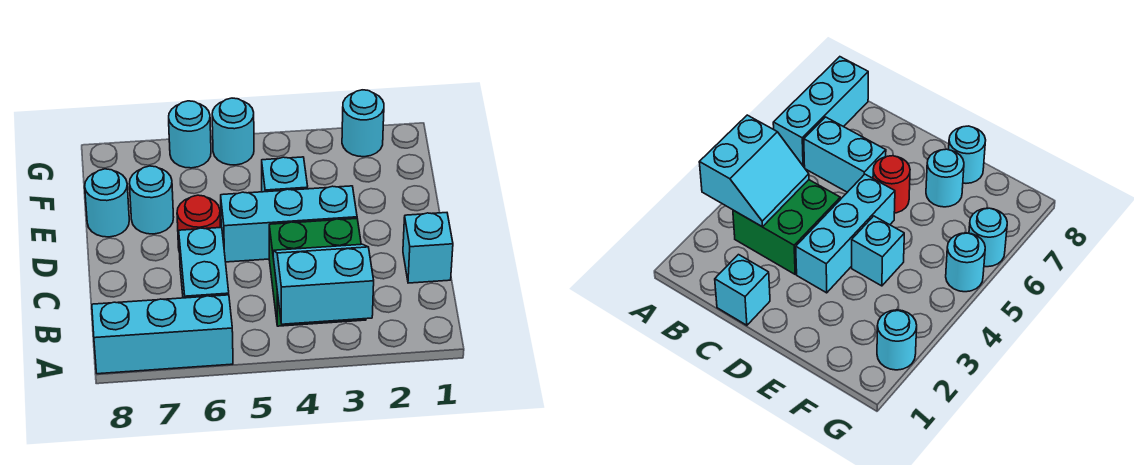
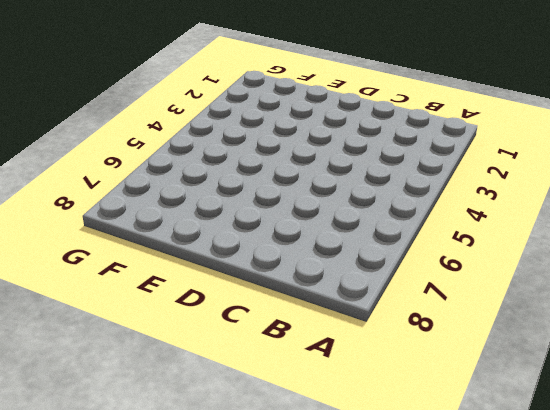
none -> cyan 1x3 brick [92,295,233,374]
none -> green 2x2 brick [269,218,366,326]
none -> cyan 1x2 brick [179,227,229,298]

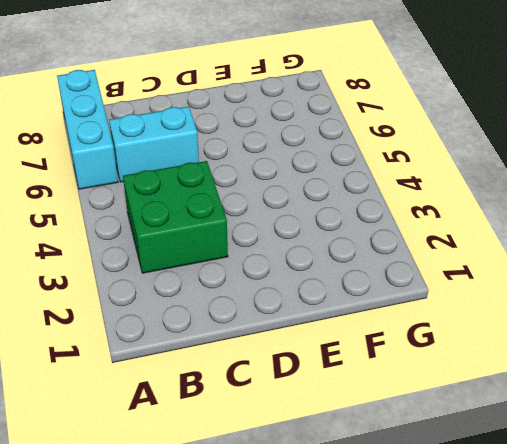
none -> cyan 1x1 brick [403,213,453,283]
none -> cyan 1x3 brick [221,186,357,262]
none -> red 1x1 round brick [177,195,220,248]

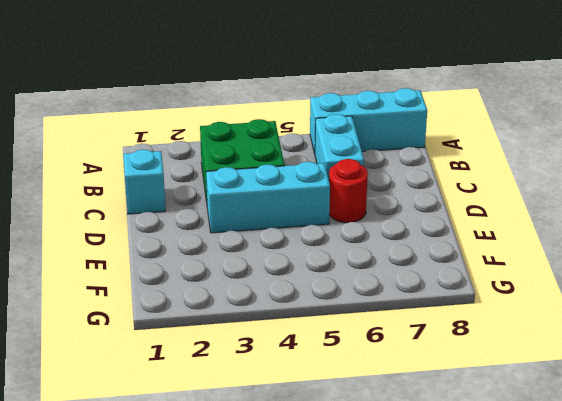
none -> cyan 1x1 brick [262,157,308,192]
none -> cyan 1x1 round brick [129,166,174,234]
none -> cyan 1x1 round brick [85,169,129,237]

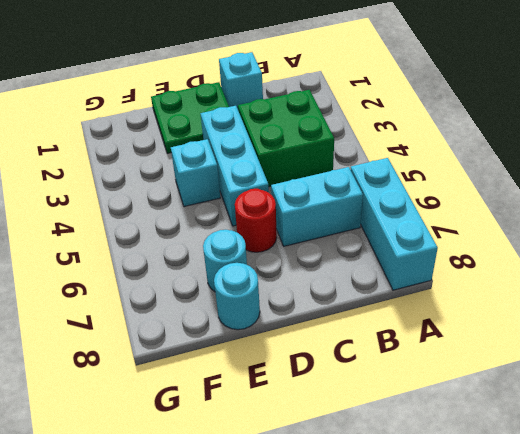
green 2x2 plate [151,82,229,153] -> none
none -> cyan 1x1 round brick [342,90,384,157]
none -> cyan 1x1 round brick [212,98,254,165]
none -> cyan 1x1 round brick [169,101,211,168]

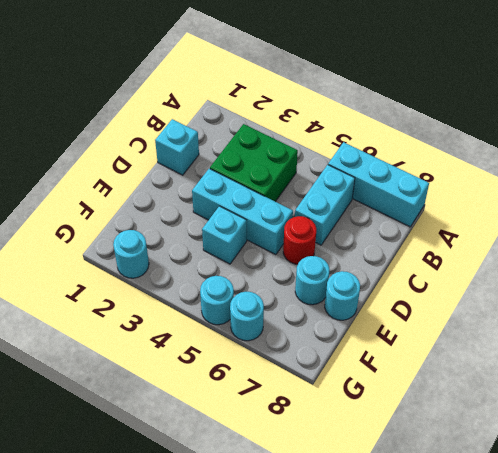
none -> cyan 2x2 slope [273,244,374,324]

